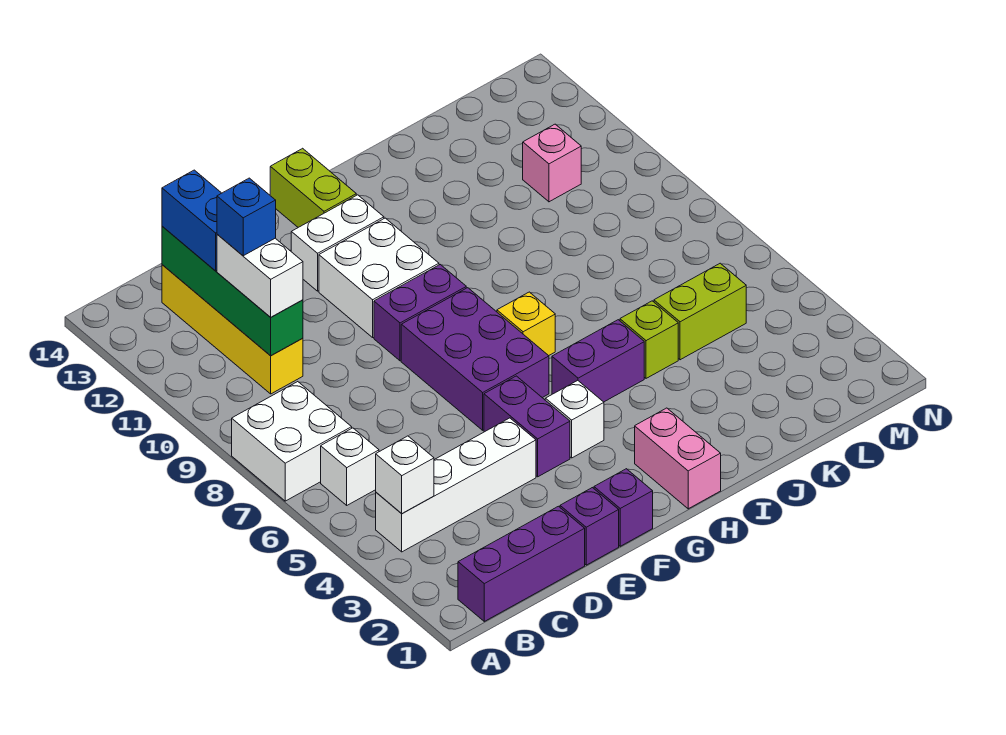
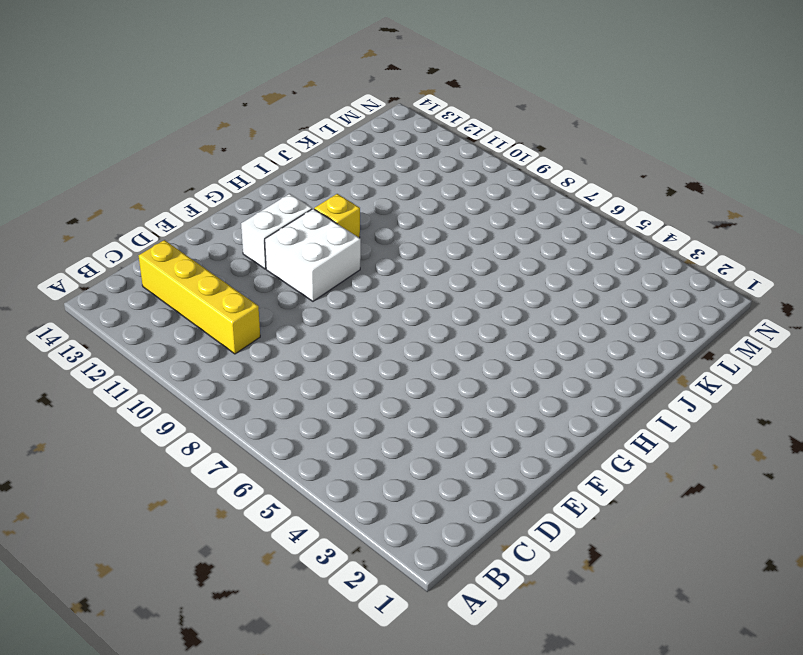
yellow 1x1 brick [314,194,360,238] -> yellow 1x1 brick moved to [497,292,555,356]
none -> white 2x2 brick [232,382,352,501]
none -> purple 1x3 brick [458,506,585,621]
none -> white 1x4 brick [376,418,536,552]

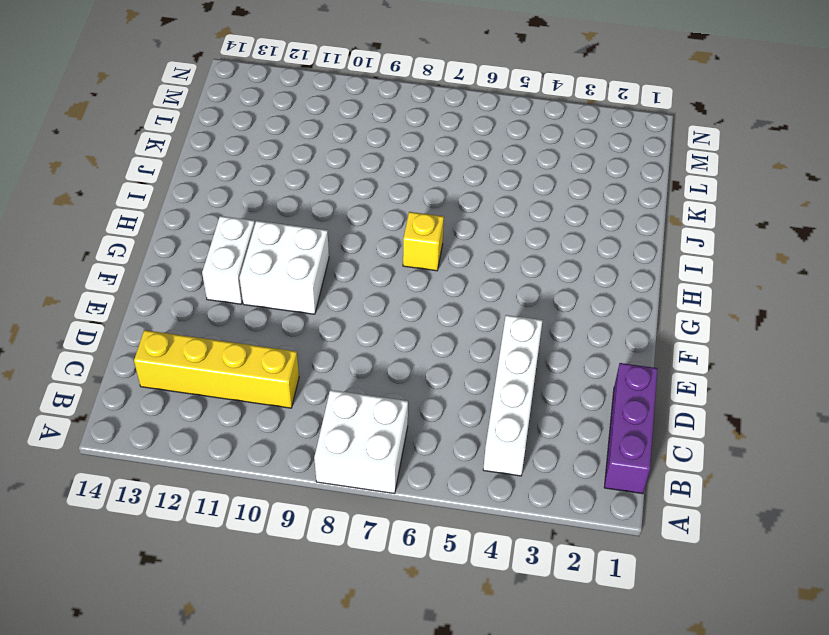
none -> white 1x1 brick [321,428,379,505]
none -> purple 1x1 brick [560,488,619,565]
none -> purple 1x1 brick [594,469,653,546]

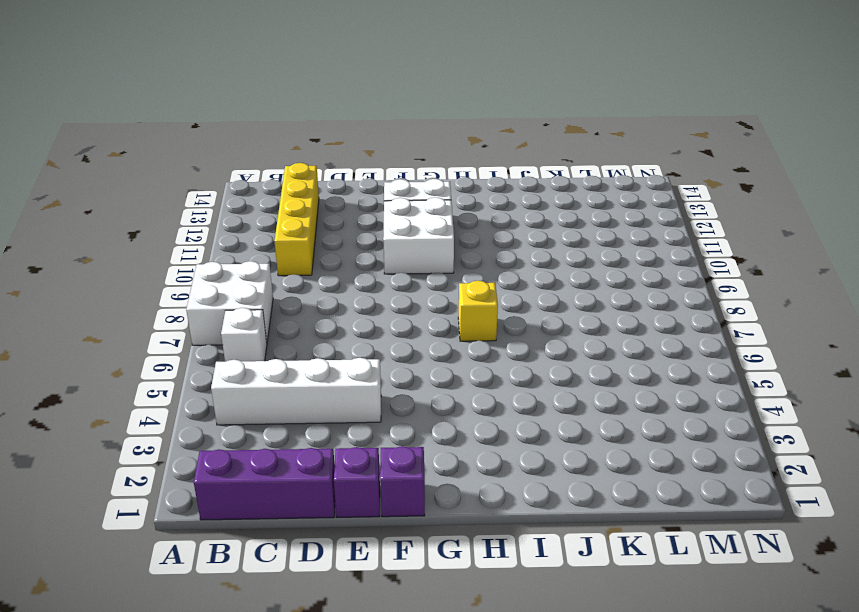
none -> purple 1x2 brick [484,376,570,477]
none -> purple 2x3 brick [401,288,549,430]
none -> purple 1x2 brick [374,265,466,361]

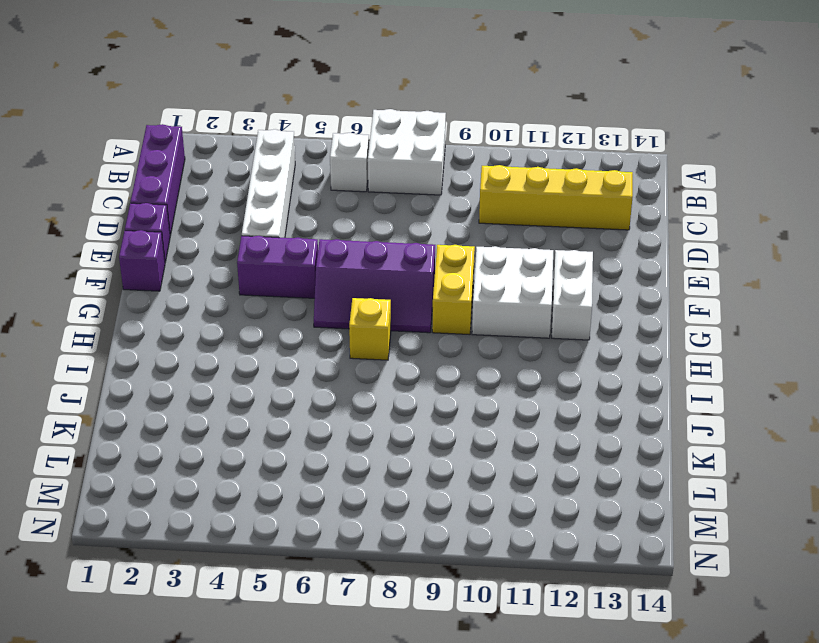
purple 2x3 slope [314,239,435,333] -> purple 2x3 brick [401,288,549,430]
yellow 1x2 brick [432,245,475,335] -> purple 1x2 brick [374,265,466,361]
none -> white 1x1 brick [545,380,604,458]
none -> lime 1x2 brick [270,148,356,227]
none -> pink 1x2 brick [635,408,721,509]

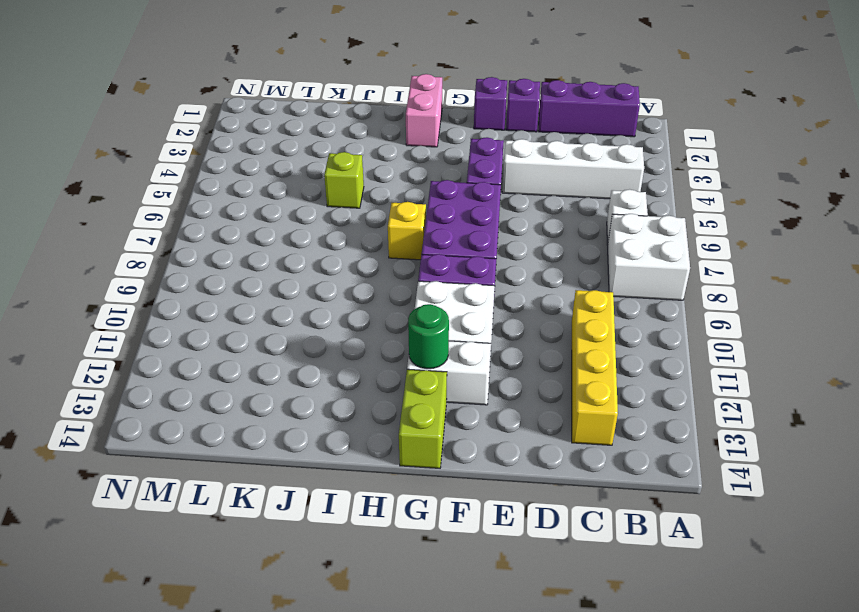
green 1x1 round brick [408,304,449,369] -> none
none -> white 1x1 brick [545,380,604,458]
none -> purple 1x2 brick [552,320,644,402]
none -> lime 1x2 brick [654,263,746,360]

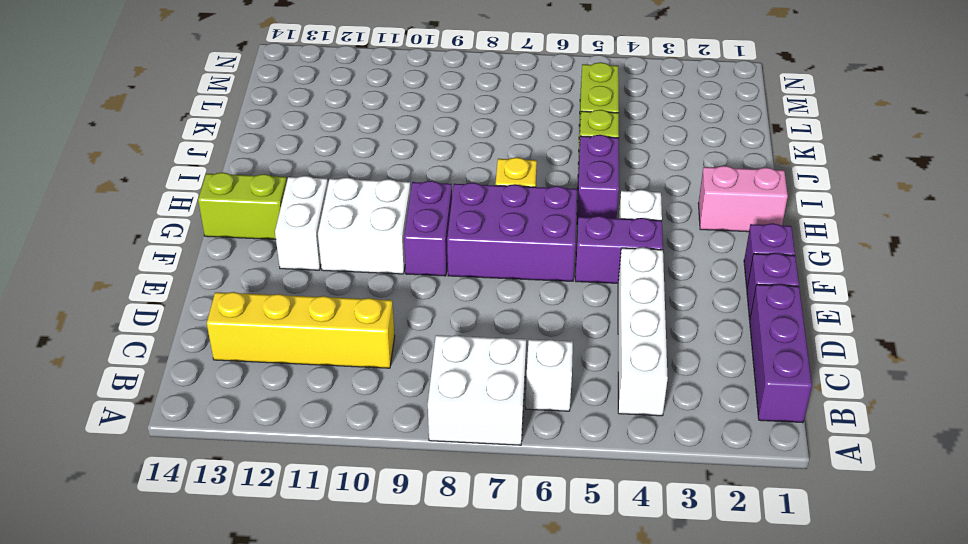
none -> pink 1x1 brick [523,124,581,202]
none -> white 1x1 brick [376,436,434,514]
none -> green 1x4 brick [162,226,303,356]

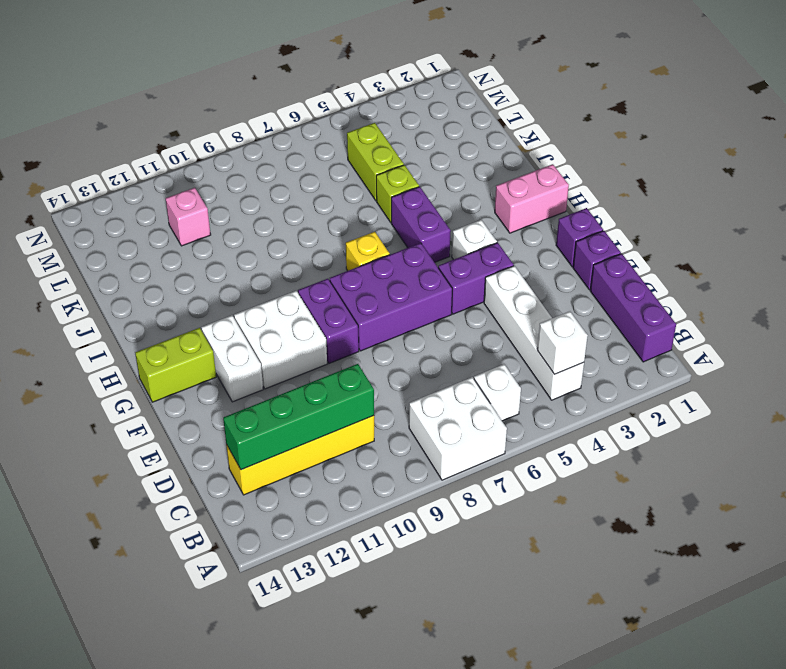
none -> white 1x2 brick [217,234,303,317]
none -> blue 1x2 brick [162,170,221,271]
none -> blue 1x1 brick [217,178,276,256]

